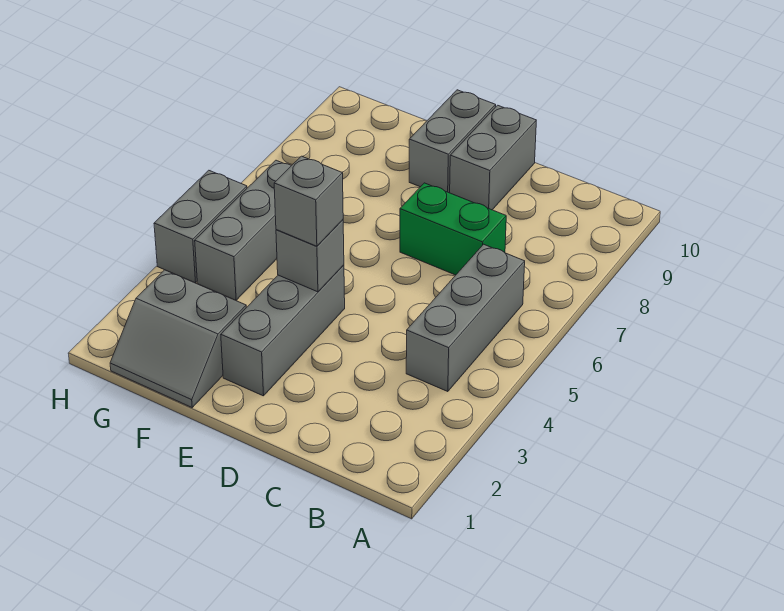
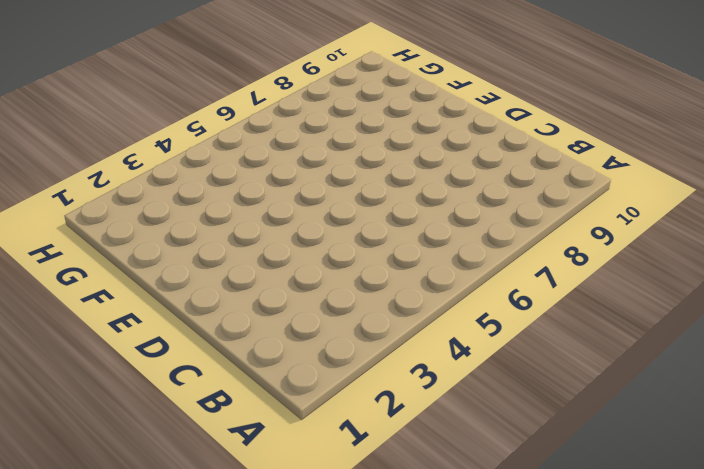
none -> grey 1x3 brick [406,244,525,392]
none -> green 1x2 brick [400,183,506,275]

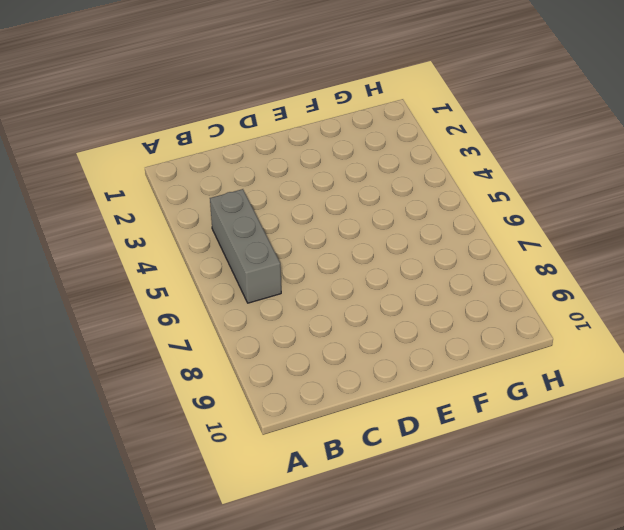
none -> green 1x2 brick [400,183,506,275]
none -> grey 1x2 brick [450,105,536,210]

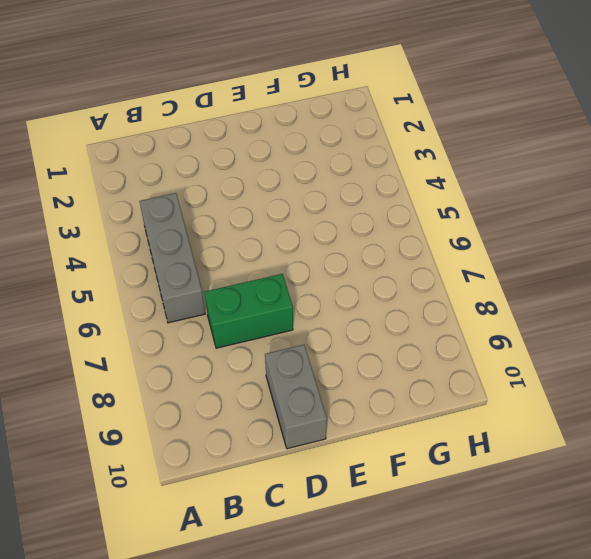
none -> grey 1x3 brick [221,265,345,396]
none -> grey 1x2 brick [409,90,496,193]

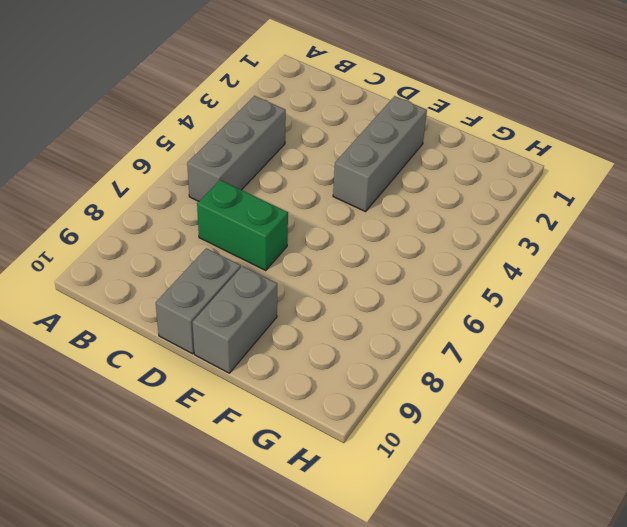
none -> grey 2x2 slope [110,270,246,407]
none -> grey 1x3 brick [195,160,292,300]

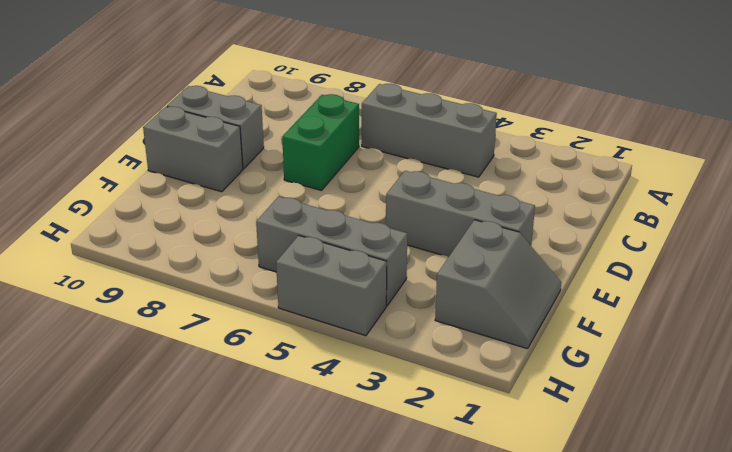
none -> grey 1x1 brick [276,220,344,292]
none -> grey 1x1 brick [274,156,343,246]

